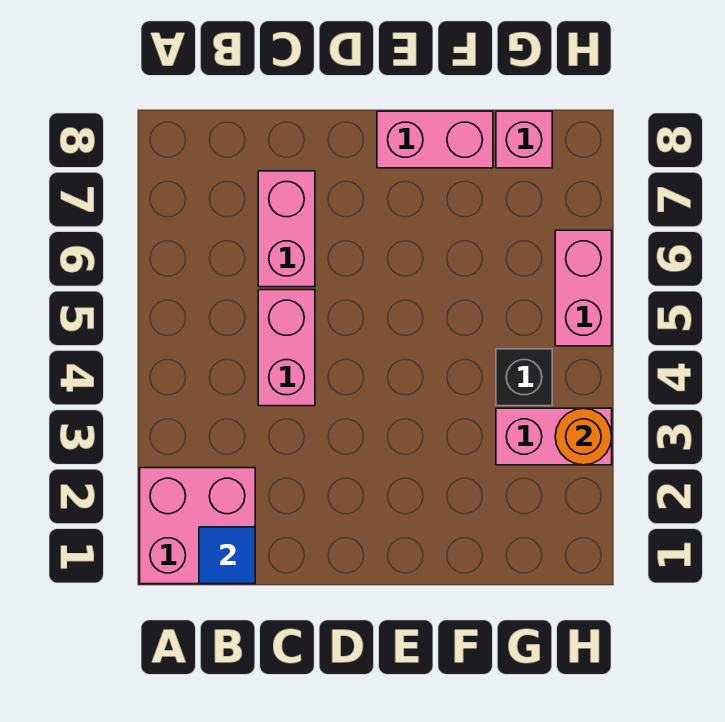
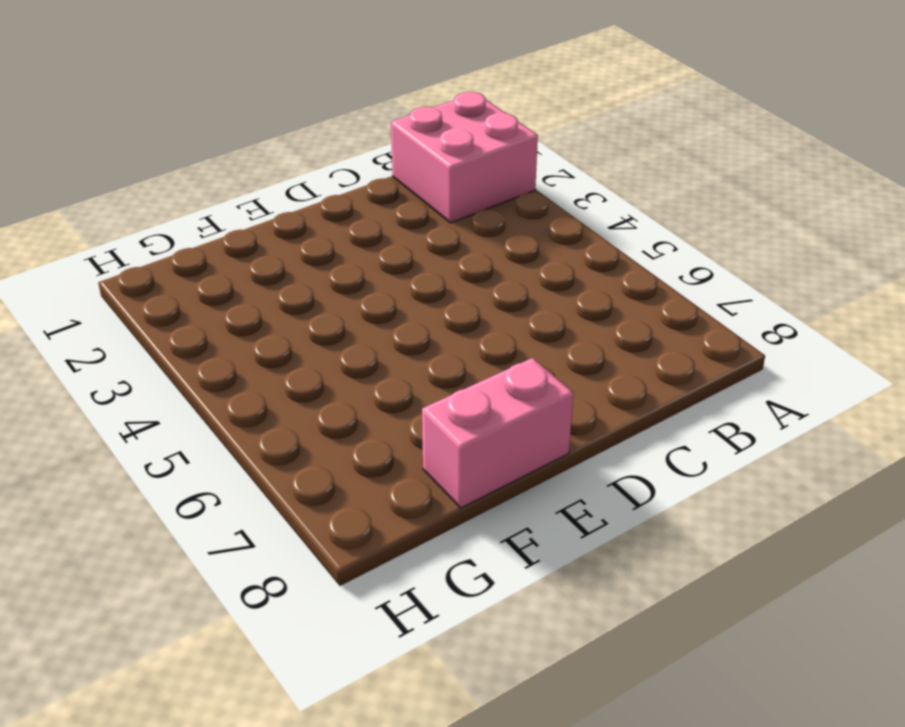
none -> pink 1x2 brick [258,290,315,406]
none -> pink 1x2 brick [258,171,315,287]

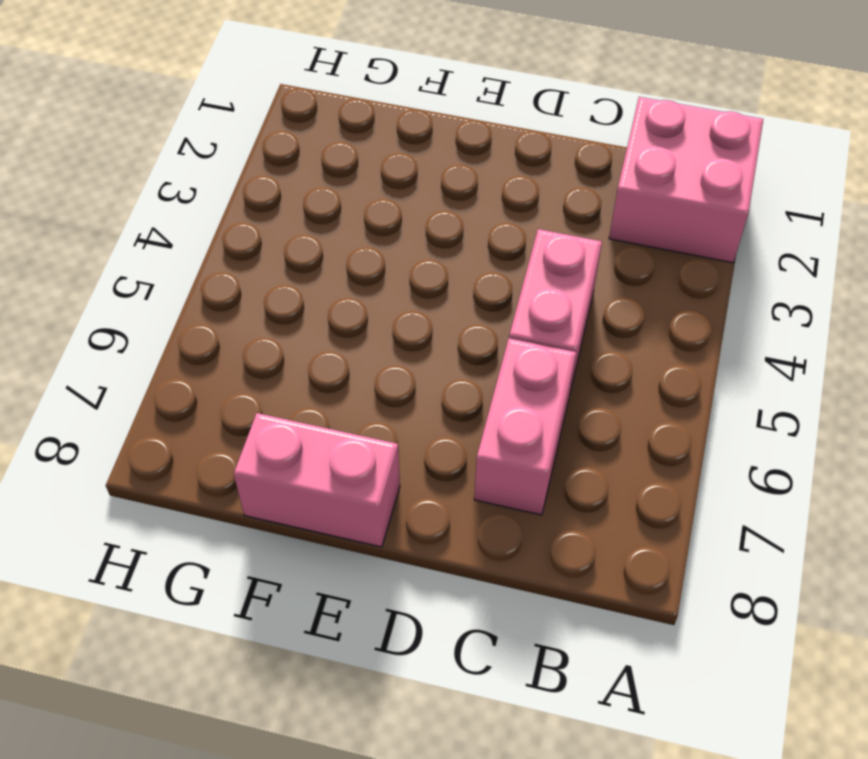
none -> pink 1x2 brick [496,408,612,465]
none -> black 1x1 brick [496,349,552,406]

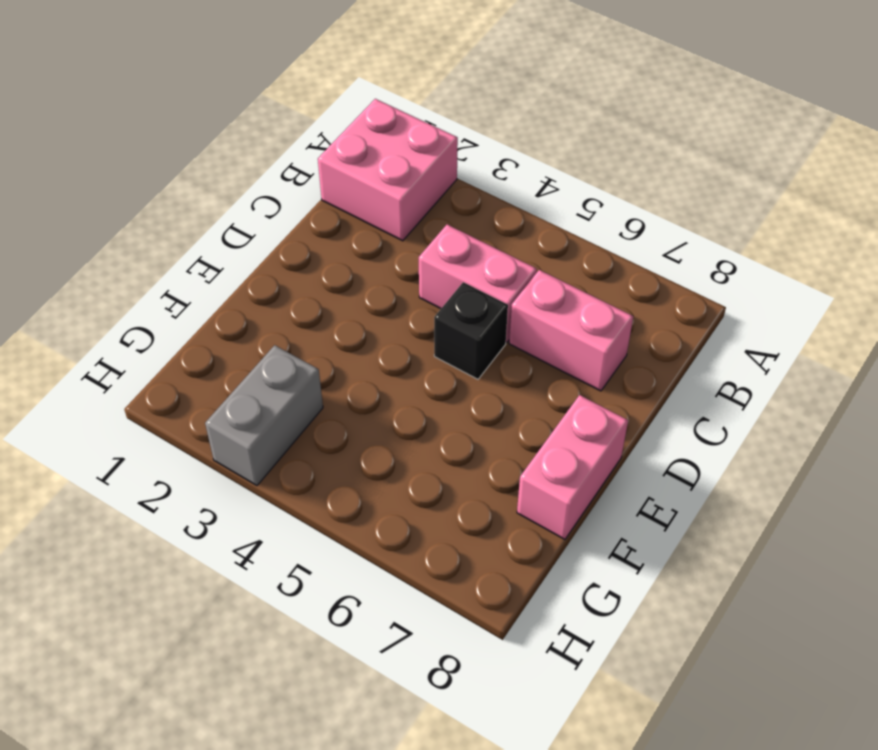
black 1x1 brick [434,282,508,379] -> black 1x1 brick moved to [496,349,552,406]
grey 1x2 brick [205,345,323,485] -> pink 1x2 brick [496,408,612,465]
none -> pink 1x1 brick [496,111,552,168]
none -> pink 1x2 brick [555,230,612,346]

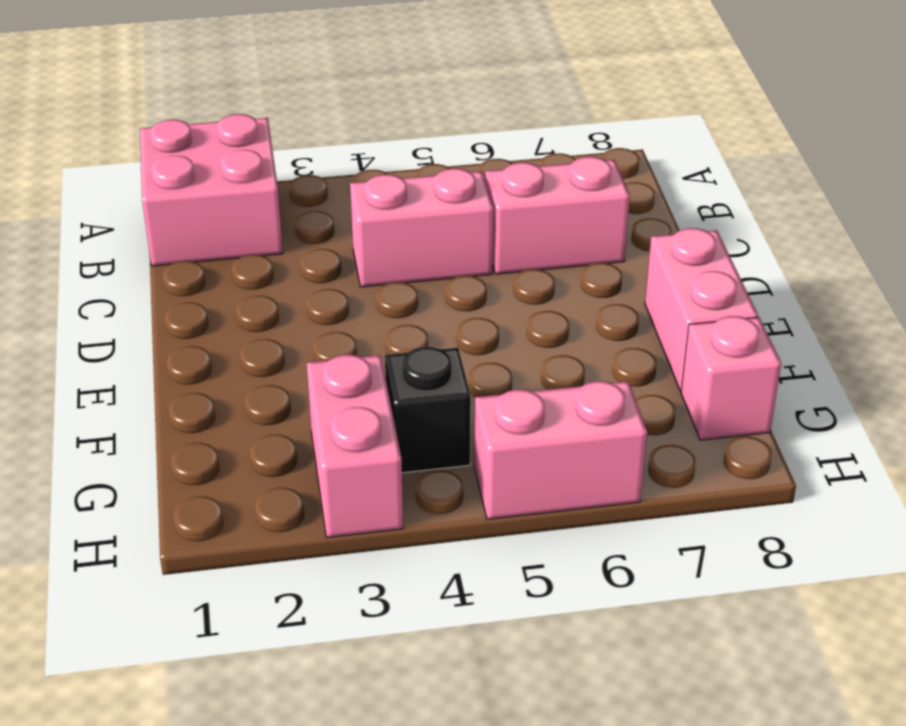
none -> blue 1x1 tile [199,527,255,584]
none -> orange 1x1 round brick [555,408,612,465]

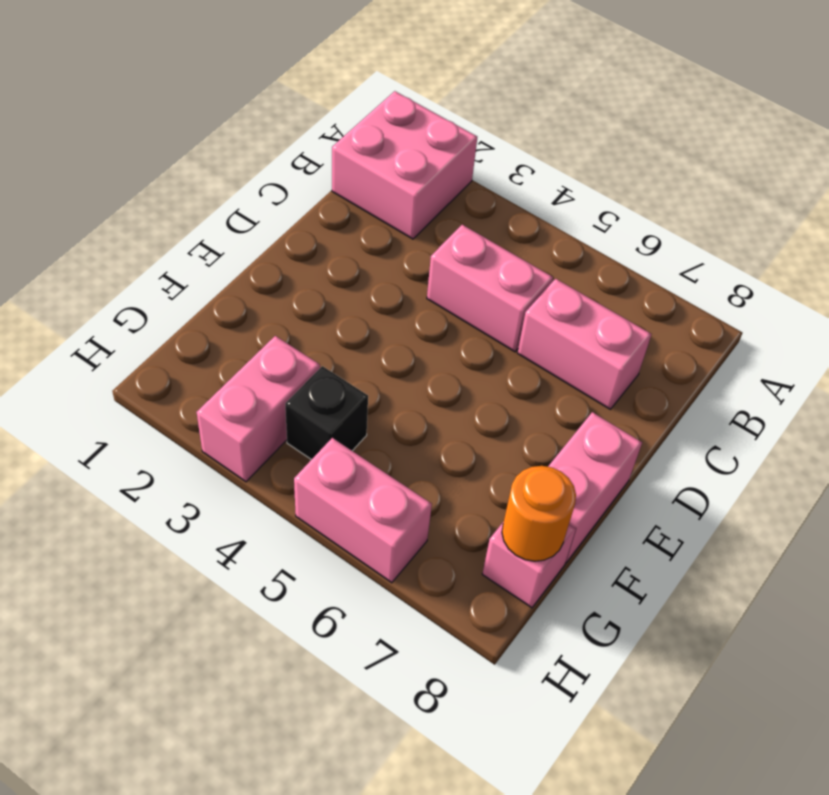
orange 1x1 round brick [502,466,576,561] -> orange 1x1 round brick moved to [555,408,612,465]
none -> blue 1x1 tile [199,527,255,584]

